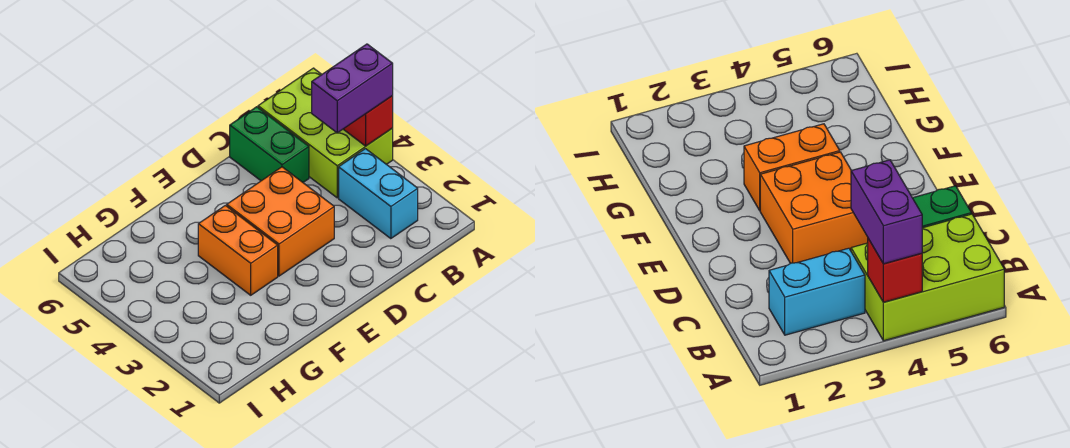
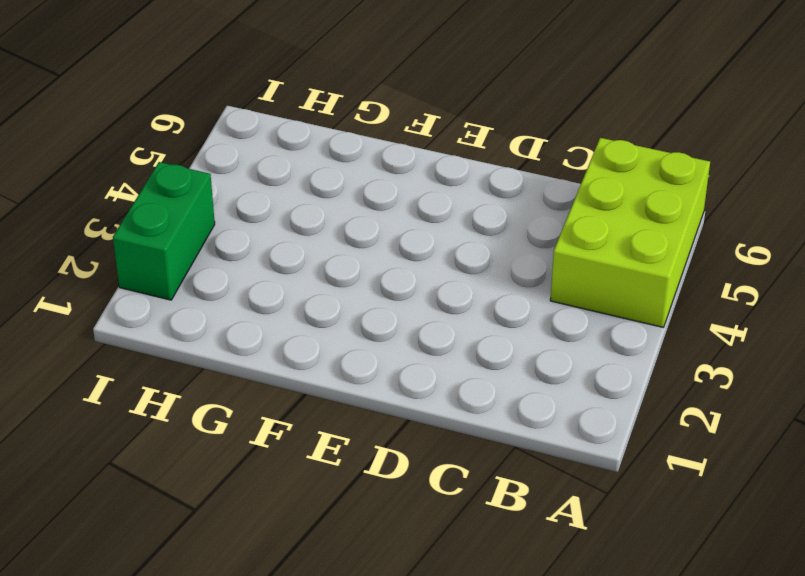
green 1x2 brick [113,162,215,300] -> green 1x2 brick moved to [230,107,309,182]
none -> cyan 1x2 brick [339,149,418,239]
none -> orange 2x2 brick [227,167,334,276]

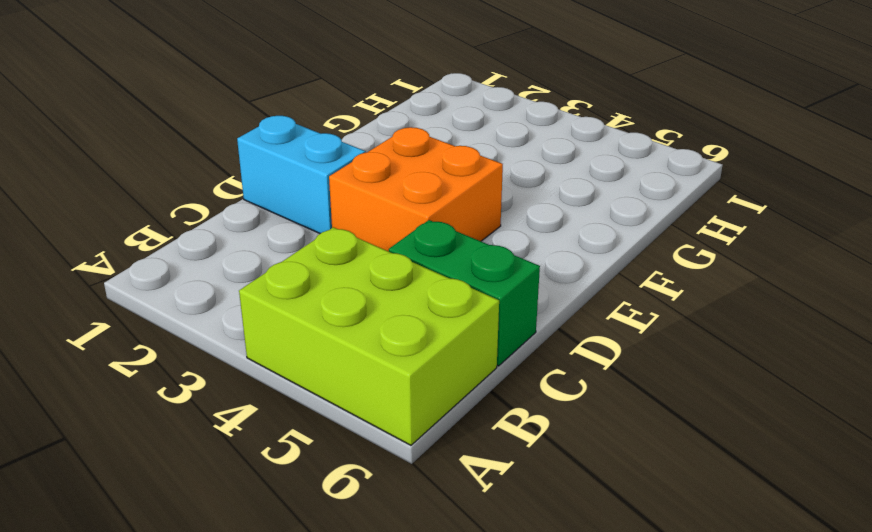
cyan 1x2 brick [237,116,366,234] -> cyan 1x2 brick moved to [339,149,418,239]
none -> orange 1x2 brick [198,205,278,295]
none -> red 1x1 brick [343,96,393,146]

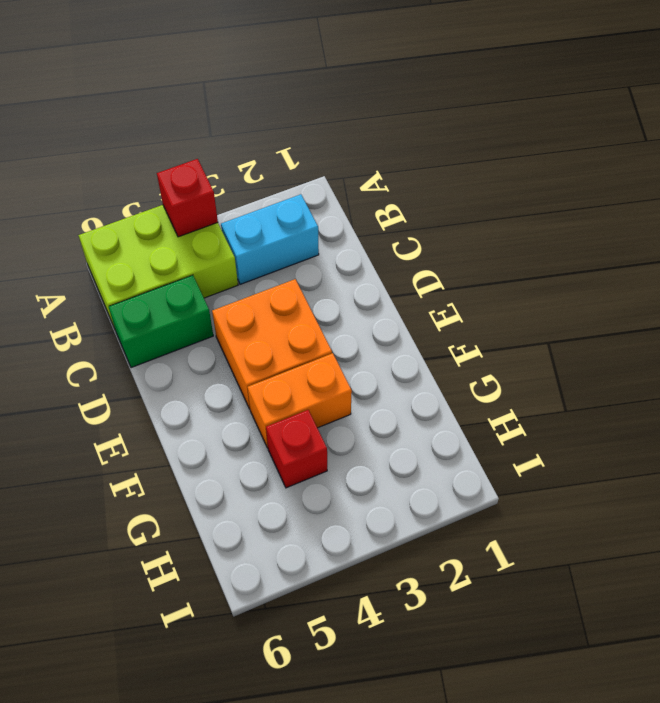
red 1x1 brick [266,410,327,488] -> none
none -> purple 1x2 brick [312,44,393,133]

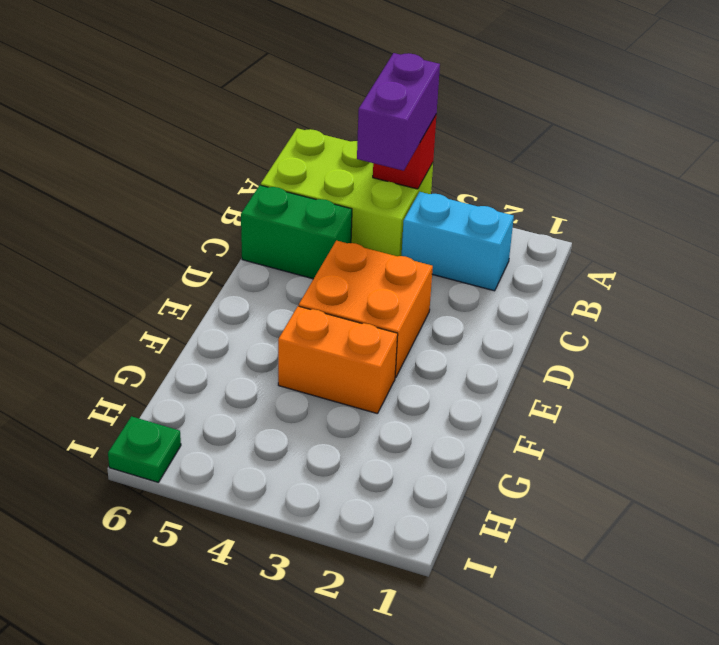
green 1x1 plate [108,416,181,482] -> none

